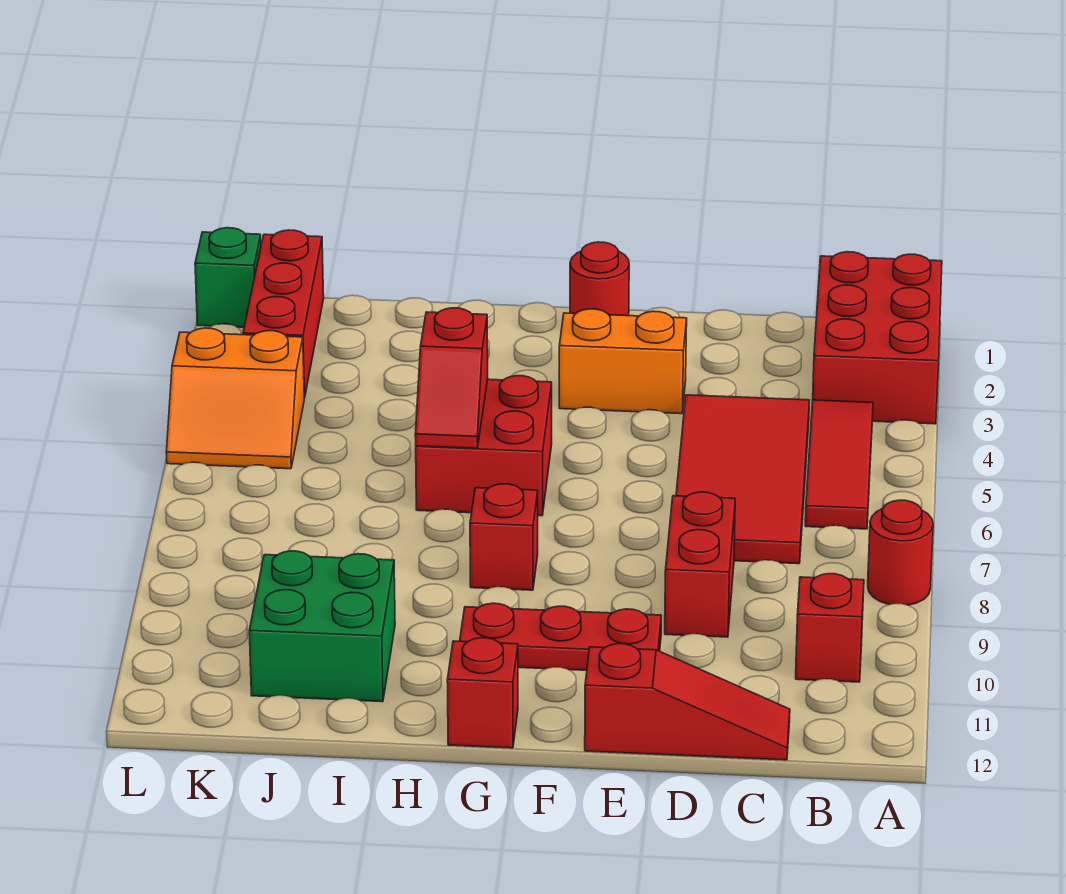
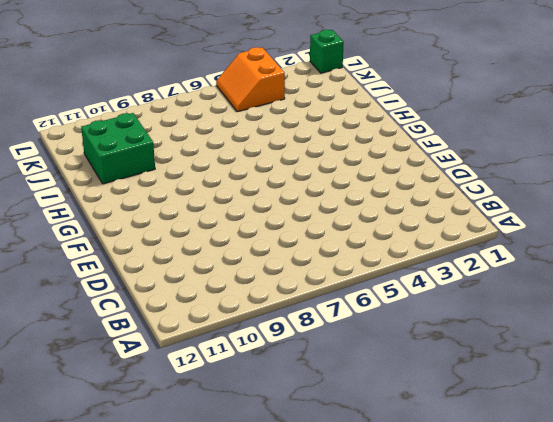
none -> red 2x3 brick [813,252,942,424]
none -> red 1x1 round brick [868,500,933,605]
none -> red 1x3 tile [805,400,873,529]

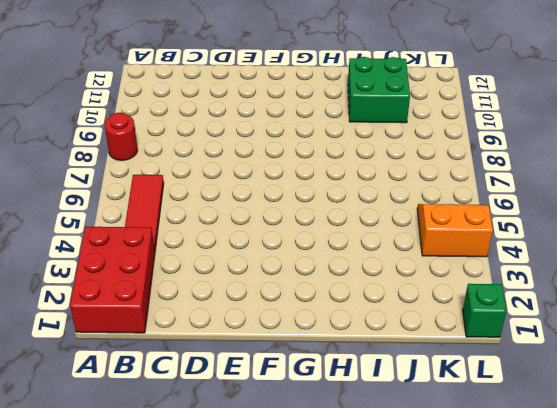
none -> red 1x1 brick [796,574,864,682]
none -> red 2x4 tile [676,395,809,564]
none -> red 1x3 slope [585,644,790,760]

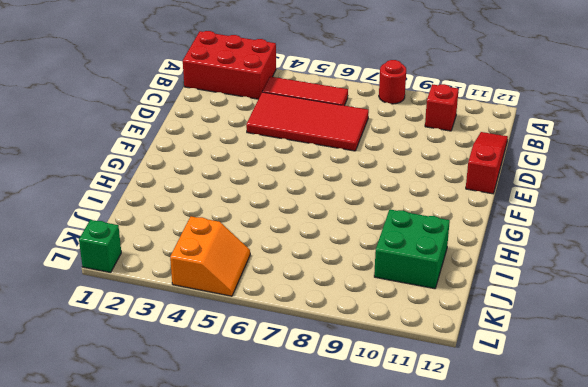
none -> red 1x2 brick [665,492,735,637]
none -> orange 1x2 brick [559,309,687,414]
none -> red 1x3 plate [460,603,661,670]

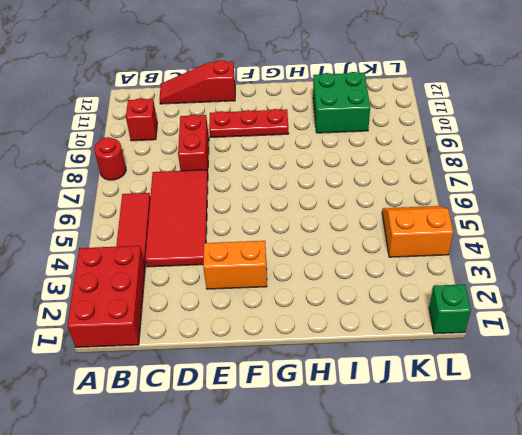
none -> red 1x1 round brick [570,242,629,316]
none -> red 2x2 brick [416,376,552,516]
none -> red 1x1 brick [470,484,538,590]

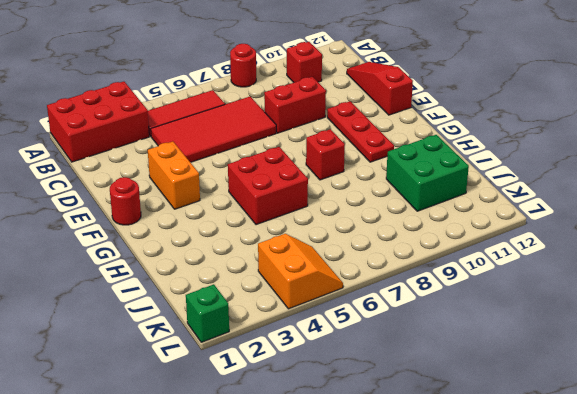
none -> red 1x1 brick [447,638,518,748]
none -> red 1x3 brick [243,230,324,398]
none -> red 1x2 slope [415,308,488,448]

